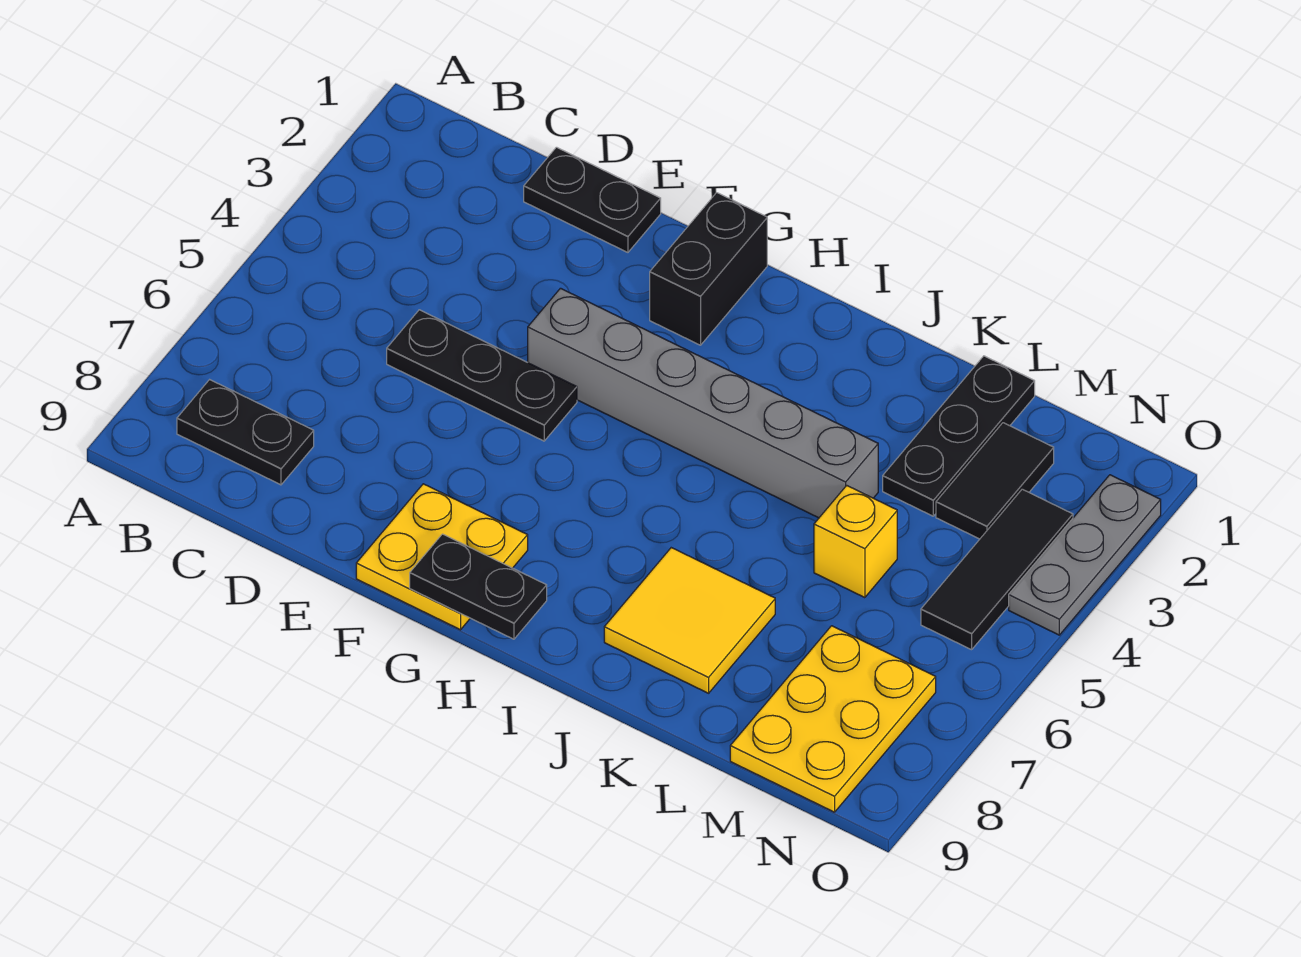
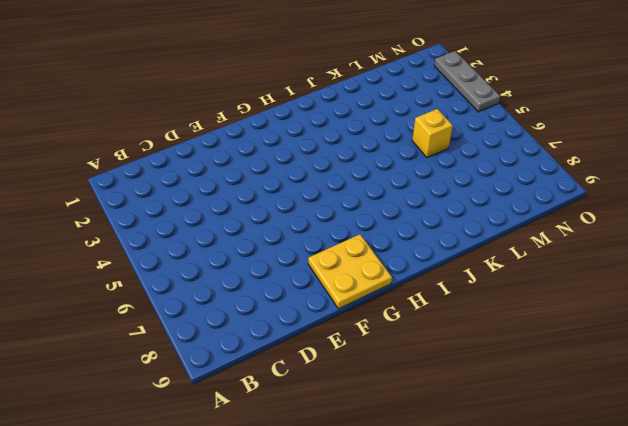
none -> black 1x2 plate [177,380,314,485]
none -> black 1x2 plate [524,147,661,252]
none -> black 1x3 plate [387,310,577,441]

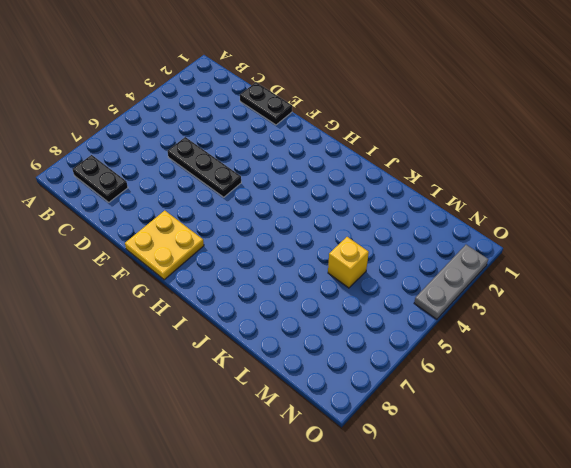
none -> grey 1x6 brick [528,288,878,518]
none -> black 1x2 brick [650,193,767,345]
none -> yellow 2x2 tile [604,548,775,693]

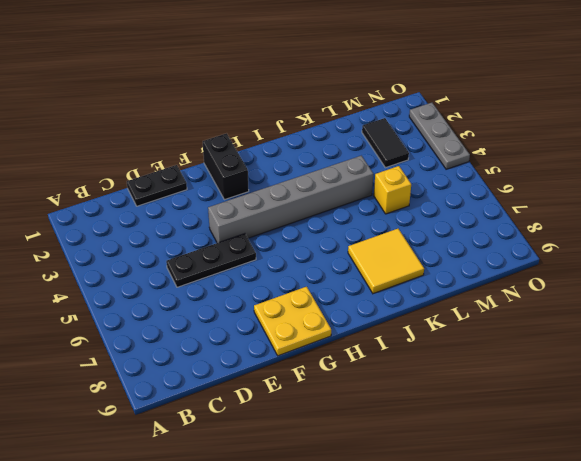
none -> black 1x2 plate [177,380,314,485]
none -> black 1x3 plate [883,356,1035,516]
none -> yellow 2x3 plate [730,626,936,812]

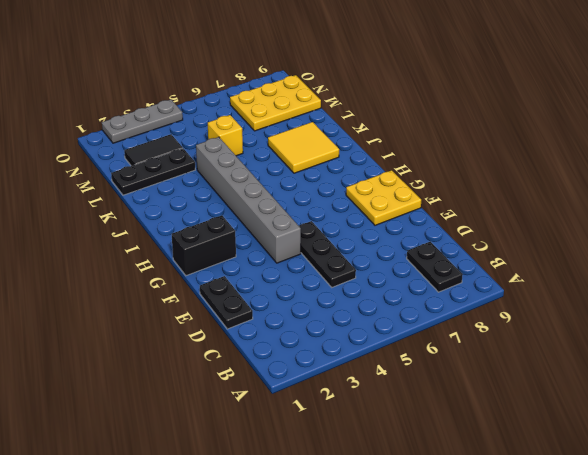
none -> black 1x3 tile [921,489,1073,650]
none -> black 1x2 plate [410,534,547,639]

